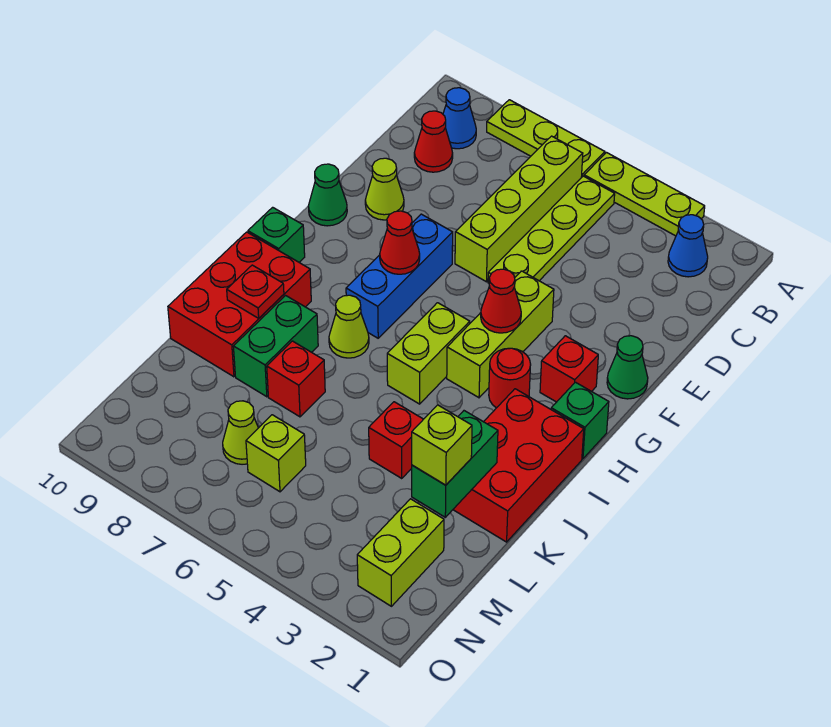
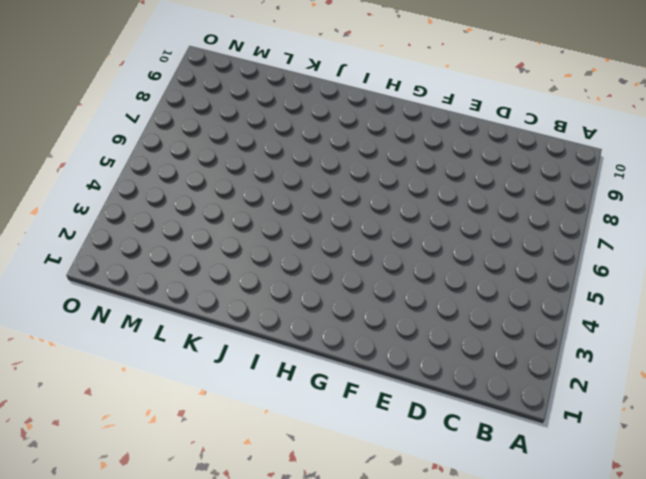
none -> lime 1x3 plate [584,153,705,236]
none -> lime 1x3 plate [487,100,605,178]
none -> blue 1x1 cone [668,215,708,277]
none -> lime 1x4 plate [488,176,615,283]

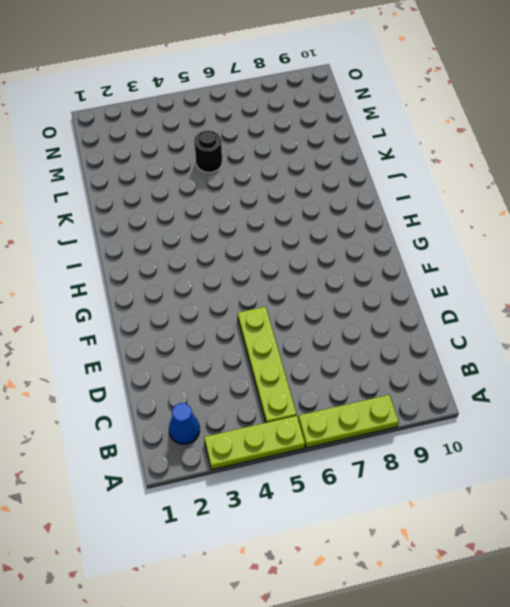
black 1x1 round brick [194,131,222,172] -> none
none -> lime 1x4 brick [455,136,583,282]
none -> blue 1x1 cone [443,88,476,149]
none -> red 1x1 cone [414,111,453,172]
none -> lime 1x1 cone [365,158,404,220]

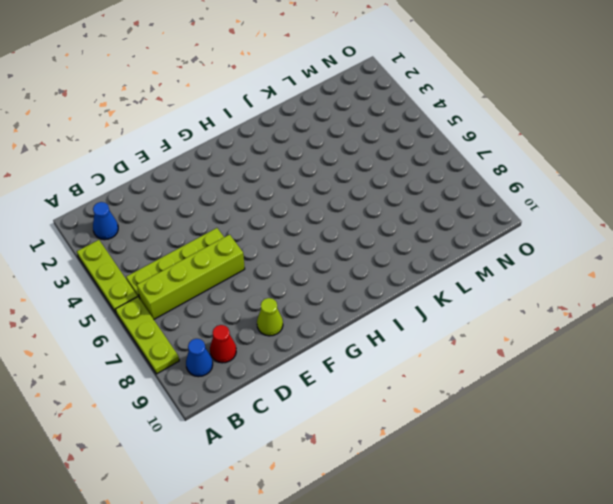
none -> green 1x1 cone [607,336,648,399]
none -> lime 1x3 brick [447,271,554,398]
none -> blue 1x3 brick [346,214,453,338]
none -> green 1x1 cone [309,164,347,226]

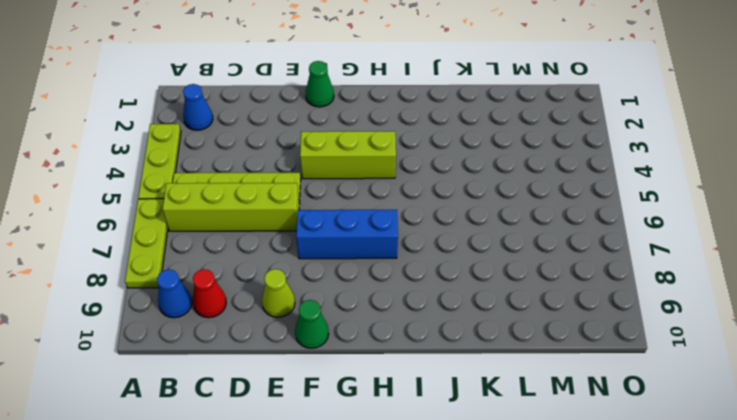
none -> red 1x1 brick [540,336,598,402]
none -> green 1x1 brick [551,382,609,459]
none -> red 1x1 round brick [489,348,531,408]
none -> lime 1x2 brick [387,303,470,404]

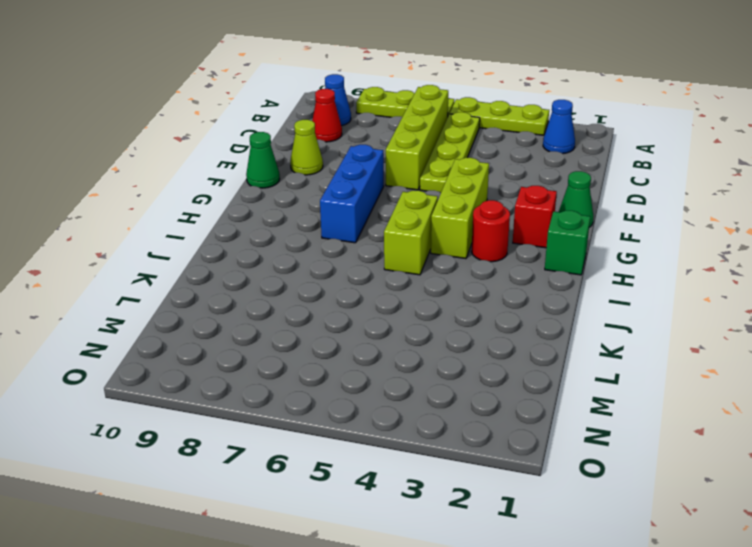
none -> green 1x1 brick [248,207,305,262]
none -> red 2x3 brick [453,389,584,542]
none -> lime 1x1 cone [329,295,369,358]
none -> red 2x3 brick [168,232,311,377]

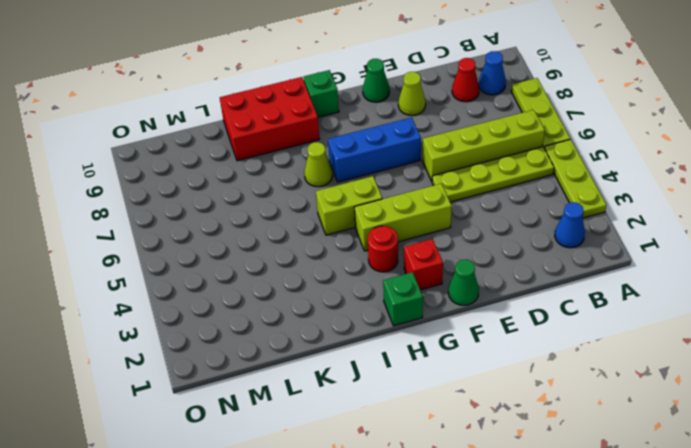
none -> red 2x3 brick [453,389,584,542]
none -> green 1x2 brick [233,296,318,397]
none -> red 1x1 brick [369,402,423,478]
none -> red 1x1 brick [267,341,325,417]

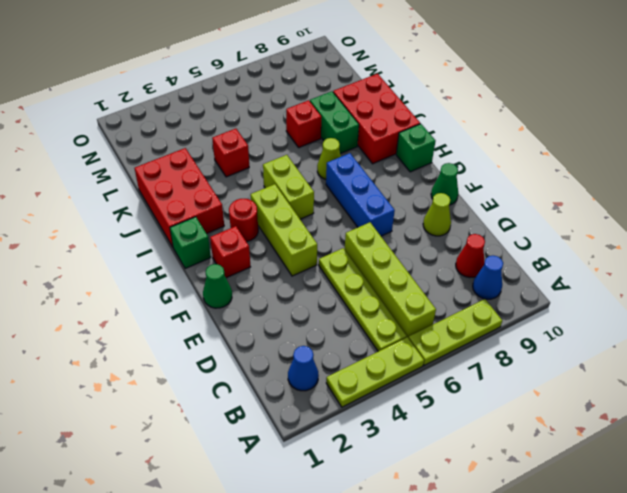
none -> lime 1x2 brick [357,499,444,606]
none -> lime 1x1 brick [246,415,306,492]
none -> lime 1x1 cone [223,401,258,464]
none -> red 1x1 cone [481,269,521,333]

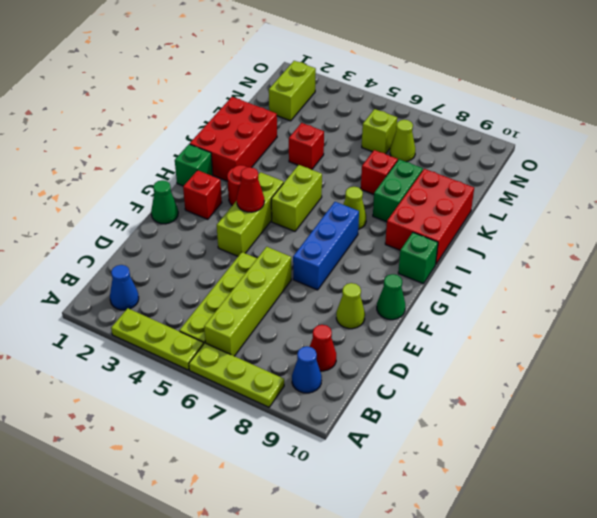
none -> red 1x1 cone [380,211,420,274]
none -> red 1x1 plate [227,265,284,318]
none -> green 1x2 brick [412,411,498,517]
none -> lime 1x1 brick [412,405,472,485]

